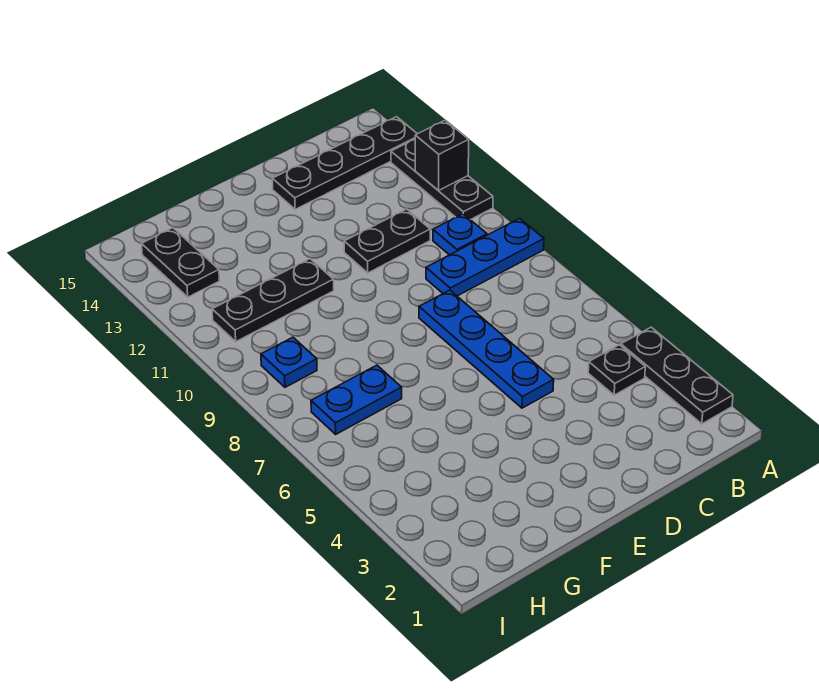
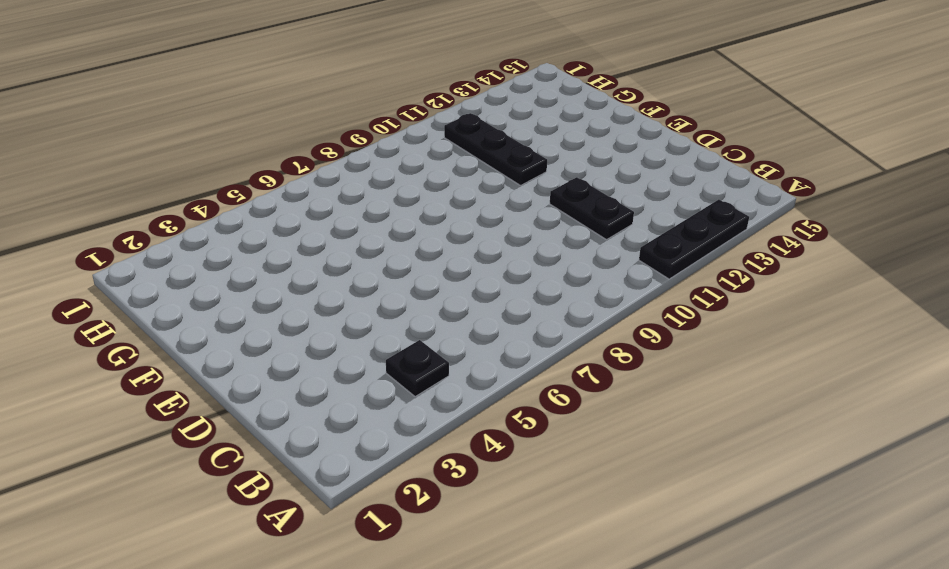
none -> black 1x3 plate [621,327,733,424]
none -> blue 1x3 plate [426,219,544,296]
none -> black 1x4 plate [272,117,417,209]

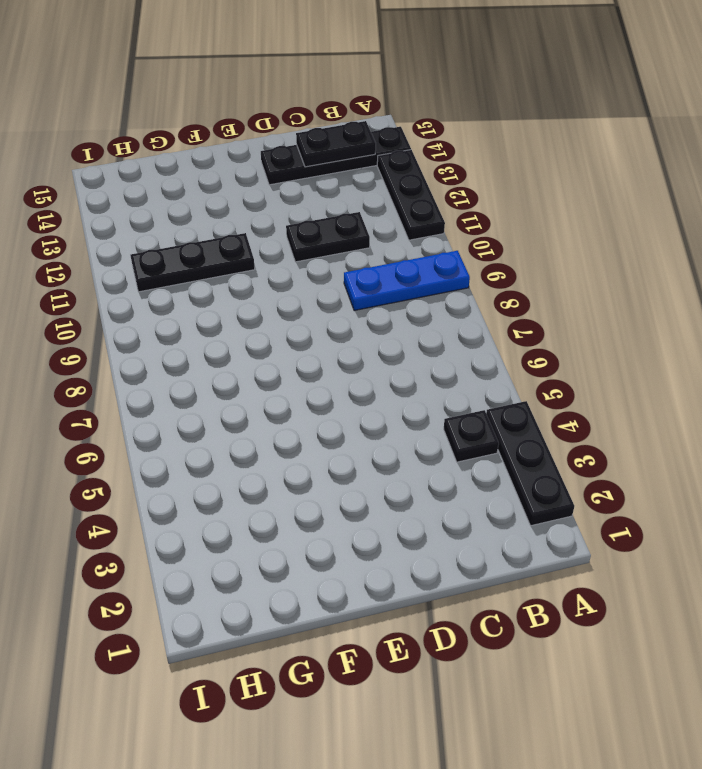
black 1x2 plate [296,121,376,167] -> black 1x2 plate turned to [141,228,219,297]
none -> blue 1x1 plate [433,214,487,255]
none -> blue 1x4 plate [419,290,554,408]
none -> blue 1x2 plate [311,365,402,434]

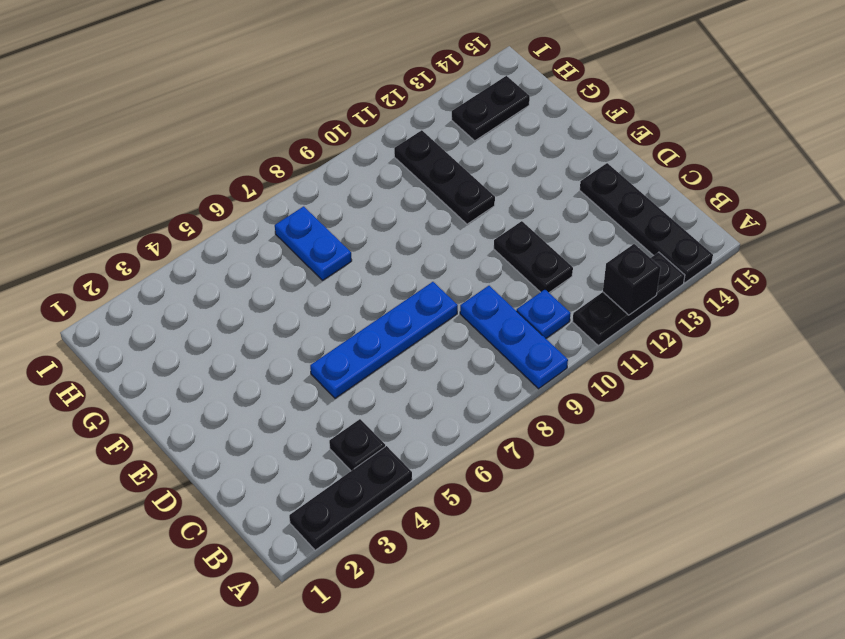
none -> blue 1x1 plate [261,337,317,387]

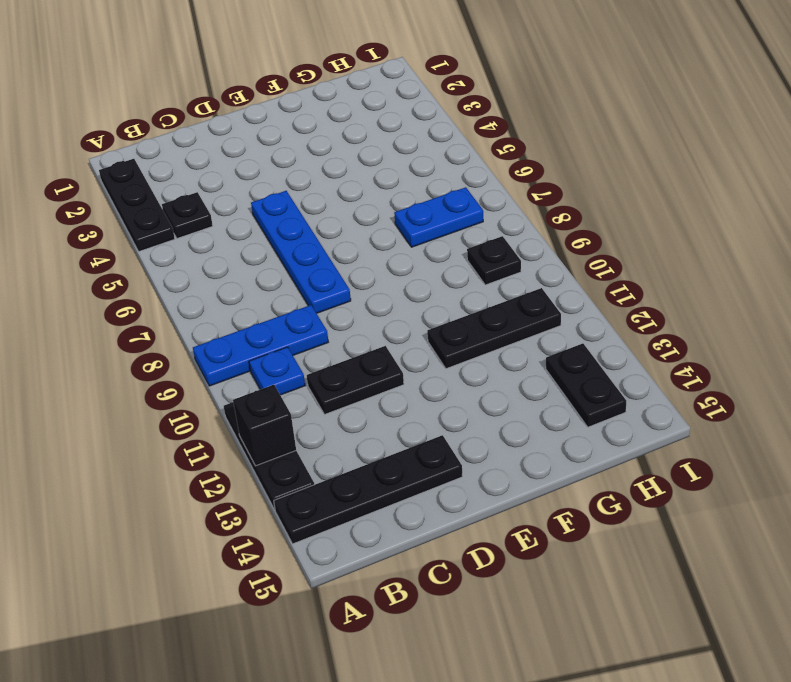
black 1x1 plate [467,236,521,285] -> blue 1x1 plate [261,337,317,387]

